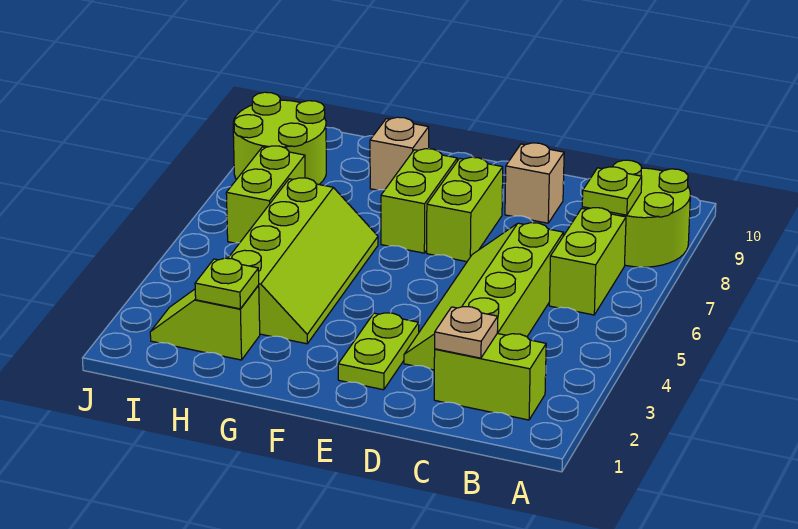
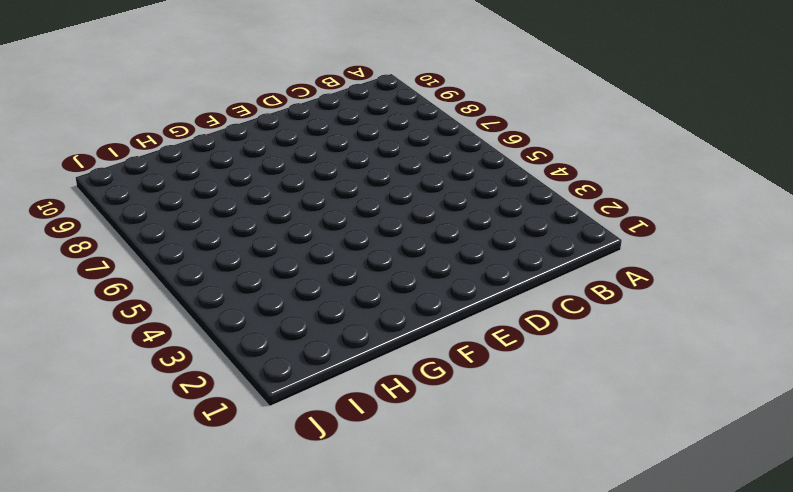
none -> lime 2x2 round brick [610,160,690,267]
none -> lime 1x2 brick [434,334,546,420]
none -> lime 1x2 brick [549,208,626,315]

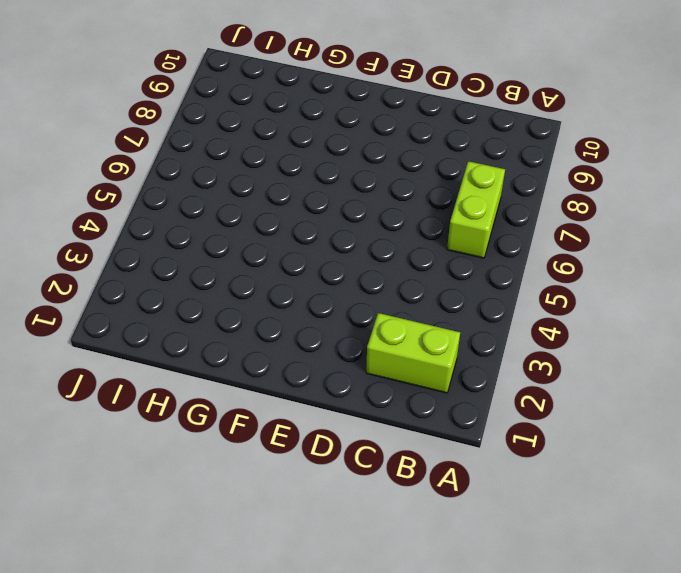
none -> lime 2x2 round brick [610,160,690,267]
none -> lime 2x4 slope [404,223,563,370]
none -> tan 1x1 brick [505,143,564,223]

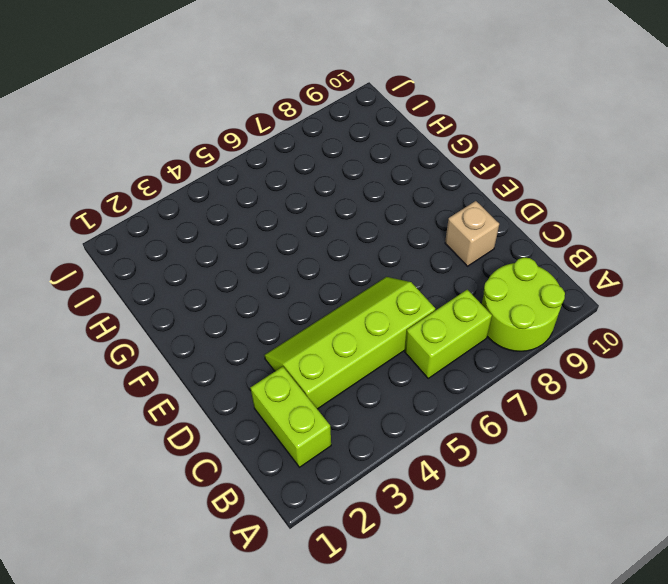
none -> lime 1x2 plate [338,313,419,390]
none -> lime 1x2 brick [427,157,503,262]
none -> lime 1x2 brick [381,149,457,253]

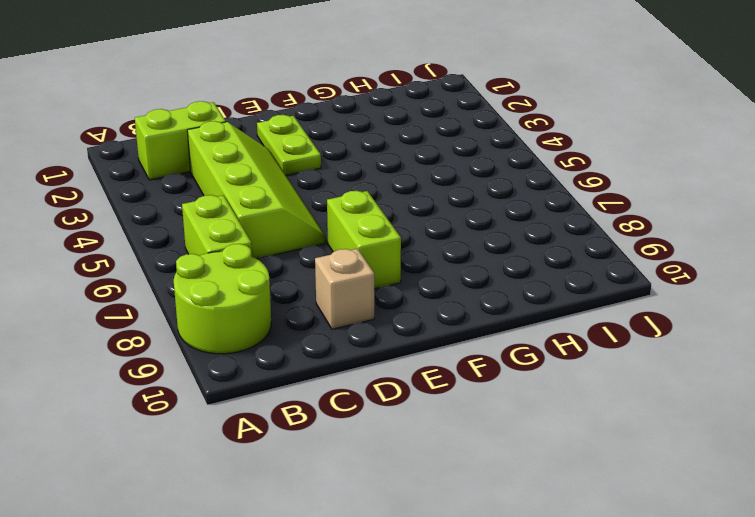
none -> lime 1x2 brick [381,149,457,253]
none -> lime 2x4 slope [228,178,378,344]
none -> tan 1x1 brick [370,117,429,190]

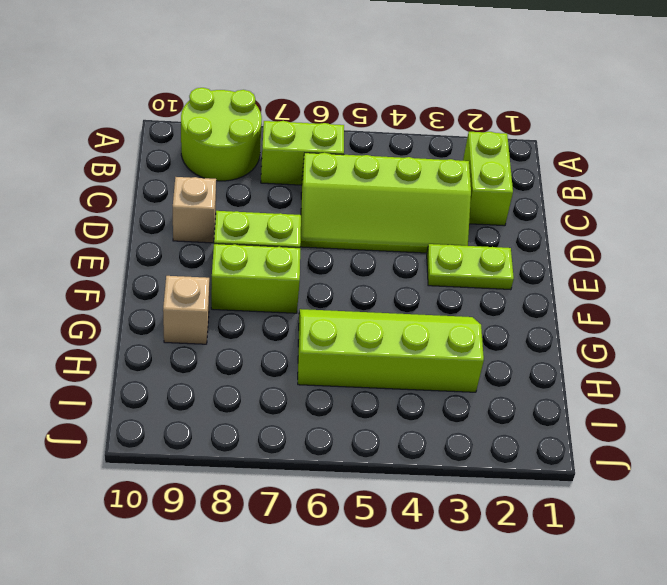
none -> lime 1x2 slope [150,286,260,360]
none -> lime 1x2 brick [226,146,305,243]
none -> lime 2x2 round brick [233,92,326,184]

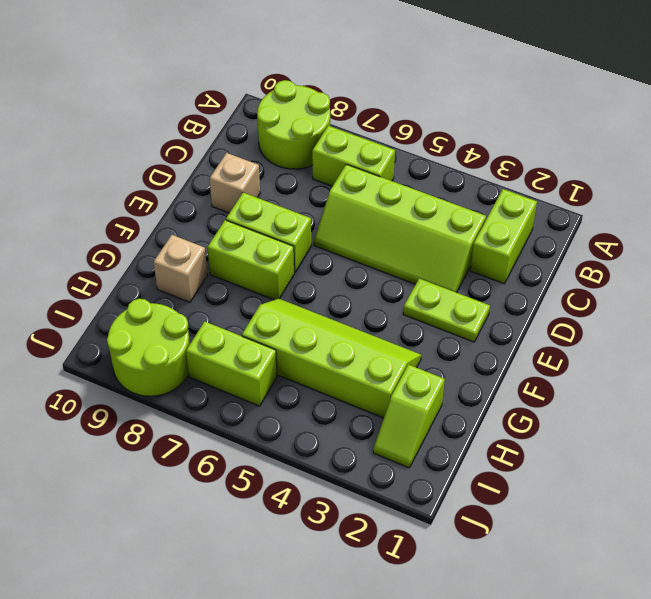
none -> lime 1x1 plate [582,167,642,215]
none -> tan 1x1 plate [435,307,498,358]
none -> lime 1x1 plate [195,258,259,309]

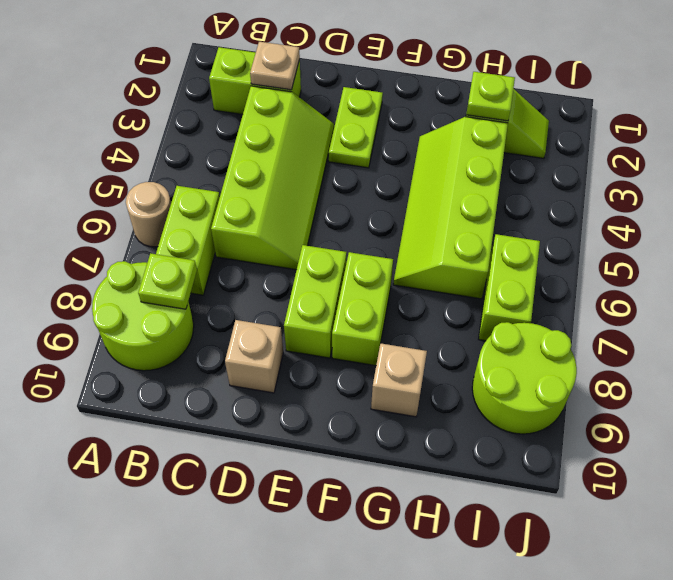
tan 1x1 round brick [126,182,171,247] -> none

